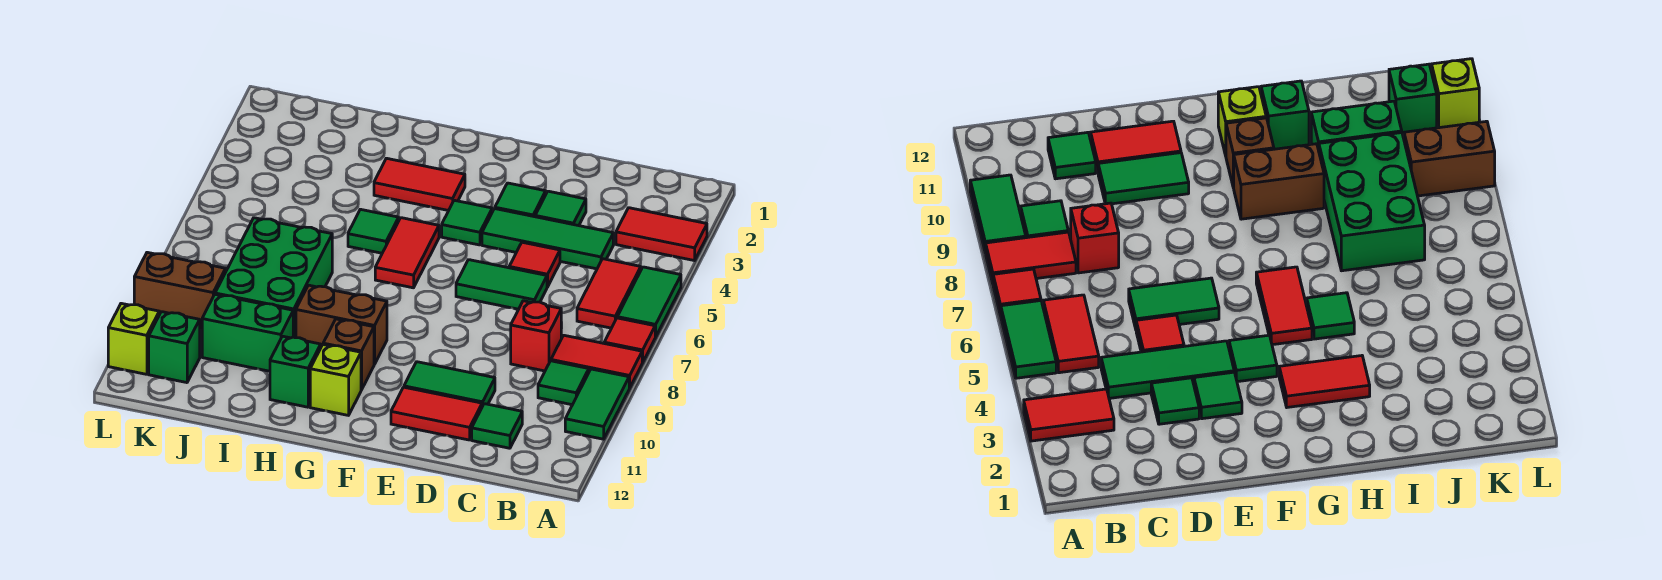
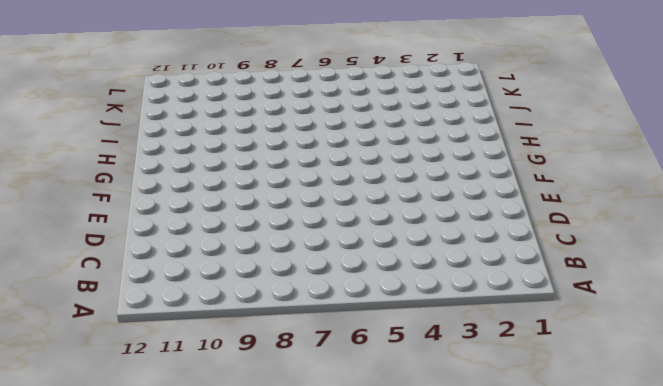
none -> red 1x2 tile [616,208,707,261]
none -> green 1x2 tile [617,267,681,337]
none -> red 1x1 tile [604,318,655,362]

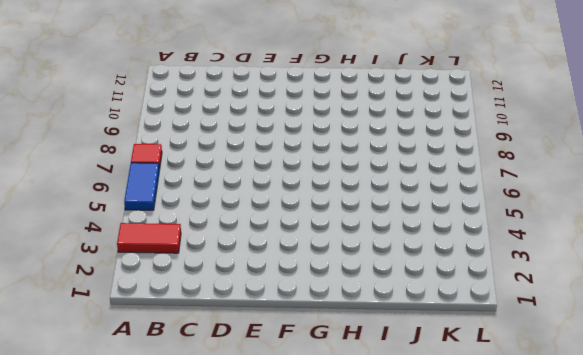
blue 1x2 tile [124,163,159,210] -> green 1x2 tile [617,267,681,337]
none -> red 1x2 tile [551,335,643,388]
none -> green 1x2 tile [565,369,629,439]
none -> red 1x2 tile [577,259,641,328]

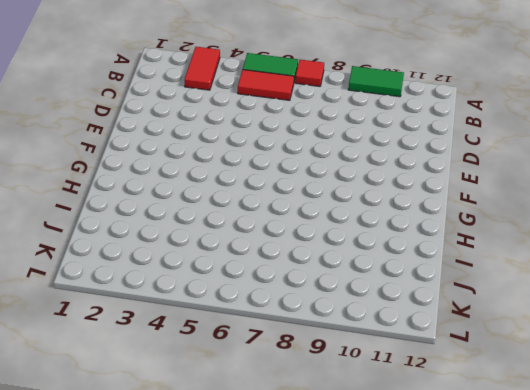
none -> red 1x2 tile [551,335,643,388]
none -> green 1x1 tile [538,361,589,405]
none -> green 1x3 tile [482,209,613,269]

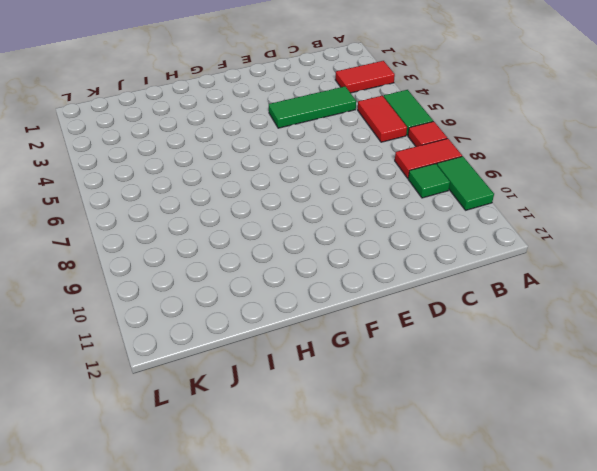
none -> red 1x1 brick [511,301,561,371]
none -> green 1x1 tile [472,404,522,448]
none -> green 1x1 tile [535,191,586,226]

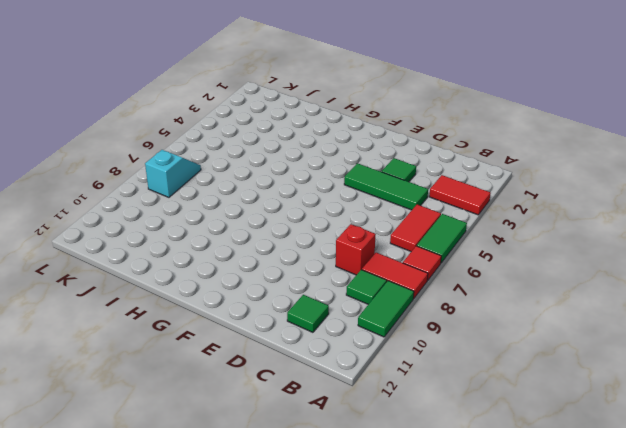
cyan 1x2 slope [145,150,201,197] -> none
none -> red 1x1 tile [509,242,560,287]
none -> green 1x2 tile [456,260,547,309]
none -> green 1x2 tile [404,362,495,407]

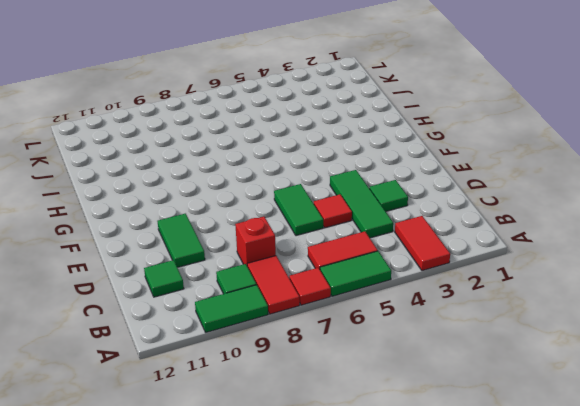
none -> red 1x2 tile [391,387,482,440]
none -> green 1x1 tile [495,183,546,217]
none -> green 1x1 tile [442,200,492,245]

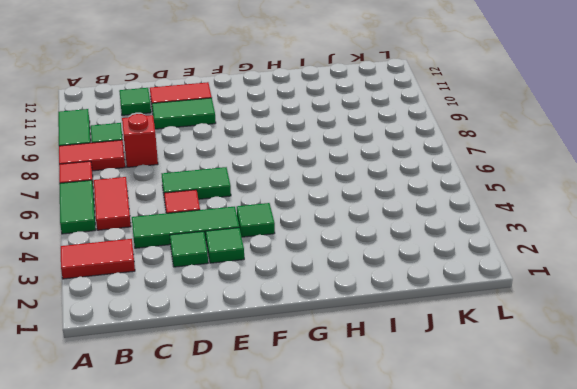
none -> red 1x2 tile [374,158,465,211]
none -> red 1x2 tile [375,218,439,288]
none -> brown 1x2 brick [296,285,387,364]

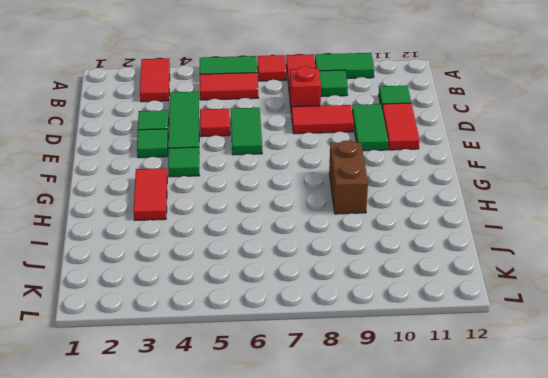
red 1x2 tile [292,105,354,134] -> red 1x2 tile moved to [375,218,439,288]
none -> brown 1x1 brick [323,319,374,390]
none -> lime 1x1 brick [310,345,361,415]
none -> green 1x1 tile [348,209,399,253]

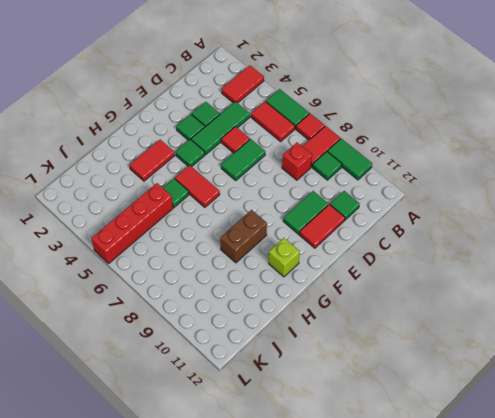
red 1x4 brick [91,183,173,263] -> none
none -> brown 1x1 brick [323,319,374,390]
none -> green 1x1 brick [270,336,321,407]
none -> green 2x3 brick [215,218,332,338]

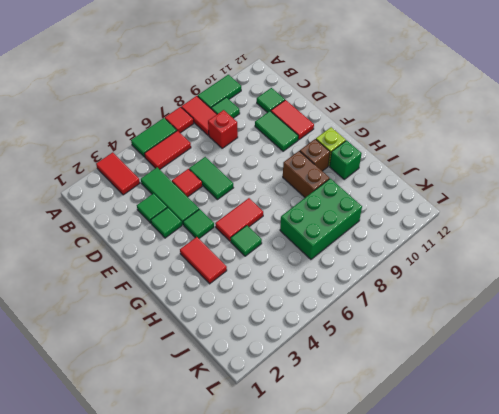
none -> green 1x2 brick [202,294,293,371]
none -> brown 1x2 brick [134,252,226,329]
none -> green 1x1 brick [149,312,200,383]

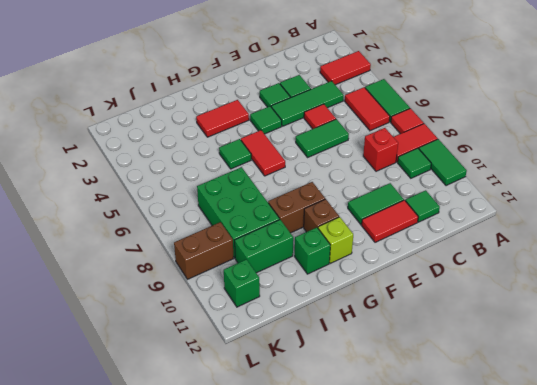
none -> lime 1x1 brick [108,303,159,374]

